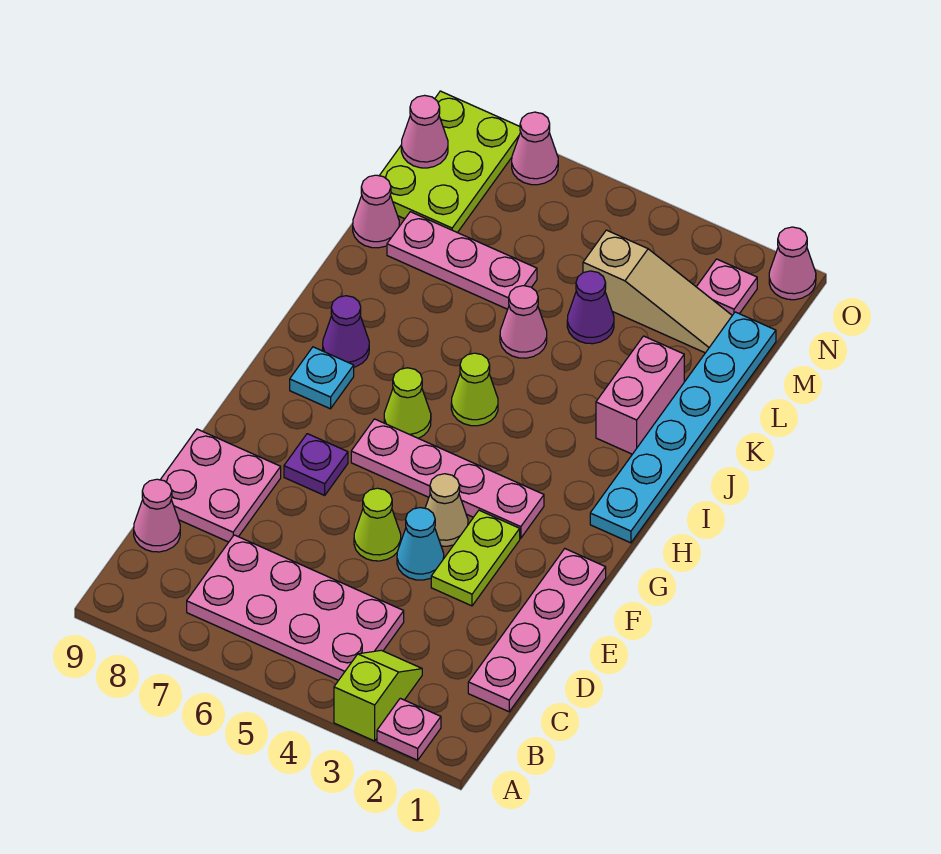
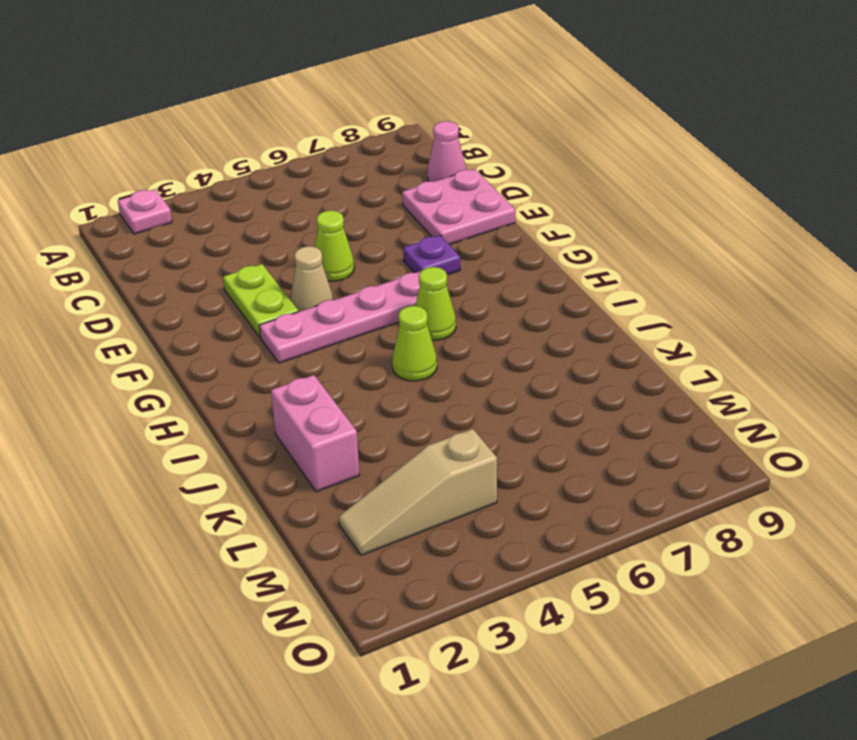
none -> lime 1x2 slope [334,650,422,741]
none -> pink 2x4 plate [187,535,404,680]
none -> pink 1x4 plate [468,549,606,712]

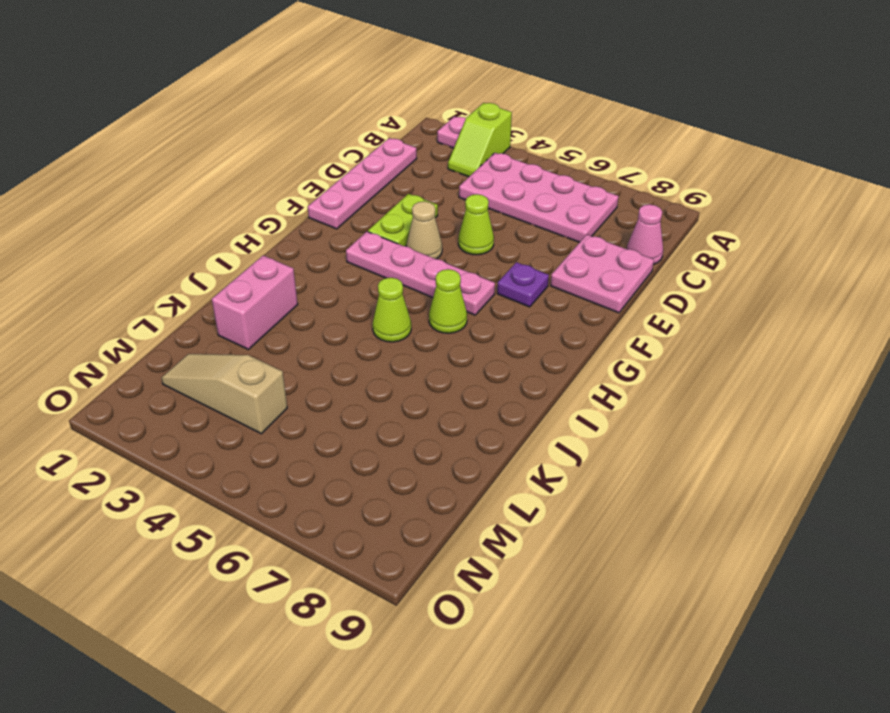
none -> cyan 1x1 cone [397,508,444,580]
none -> cyan 1x6 plate [590,312,776,543]
none -> cyan 1x1 plate [290,347,354,409]

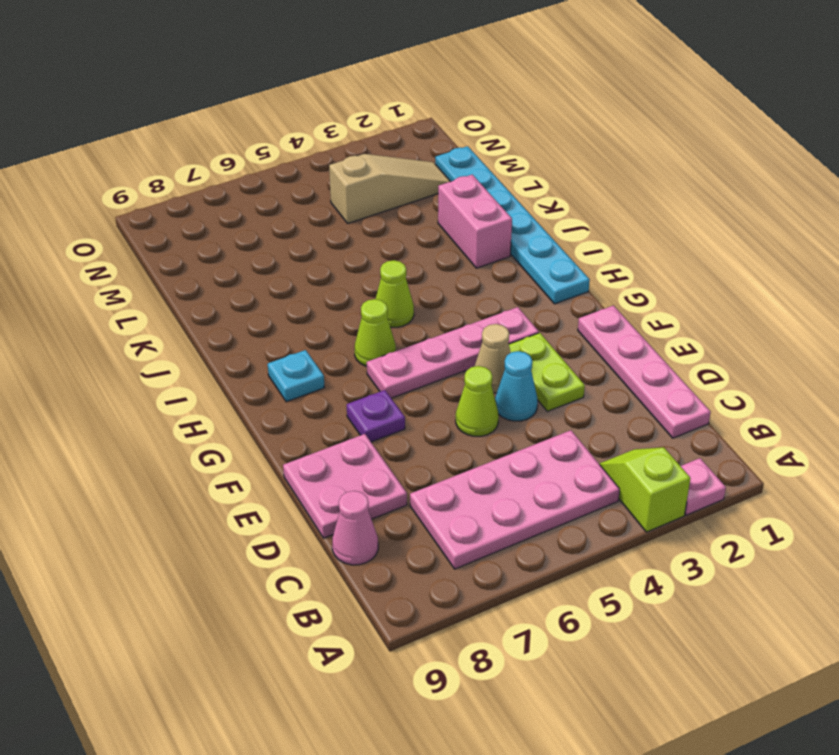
none -> purple 1x1 cone [323,296,369,367]
none -> pink 1x1 cone [500,286,547,358]
none -> purple 1x1 cone [567,271,614,344]

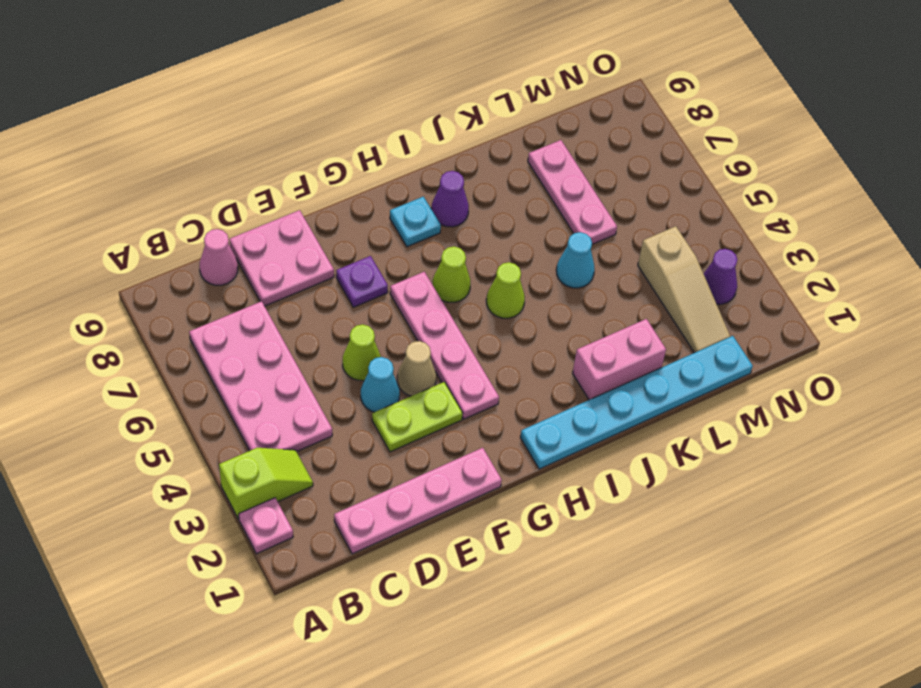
cyan 1x1 cone [556,232,595,288] -> pink 1x1 cone [500,286,547,358]
purple 1x1 cone [703,249,737,304] -> purple 1x1 cone moved to [567,271,614,344]
none -> pink 1x1 cone [353,175,399,248]
none -> lime 2x3 plate [379,91,520,233]
none -> pink 1x1 plate [697,259,757,315]

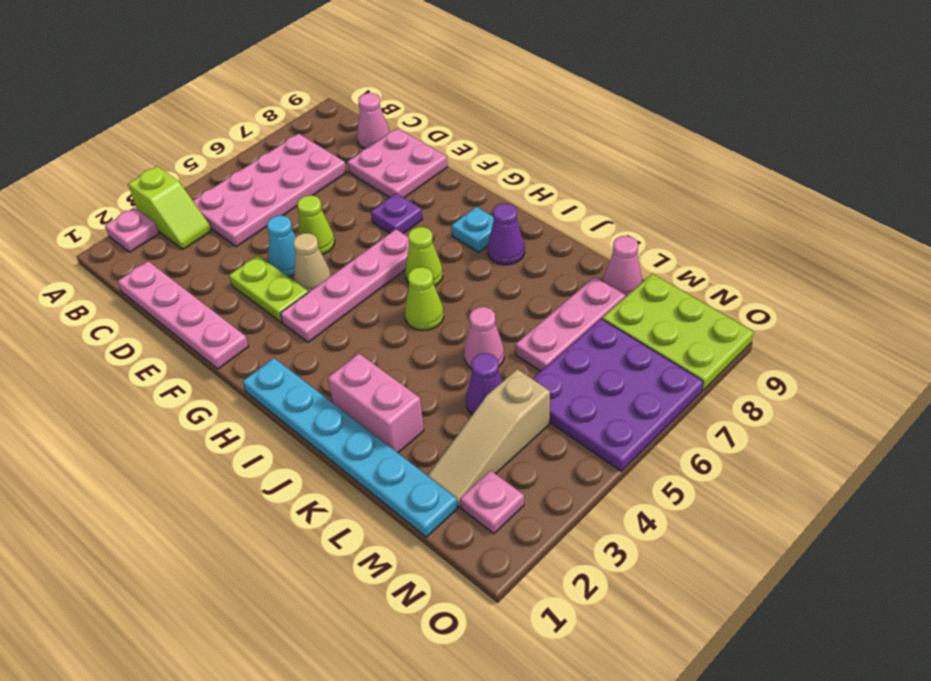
purple 3x3 plate [533,319,703,471] -> pink 1x1 cone [512,112,558,185]
none -> pink 1x1 cone [769,227,816,300]
none -> pink 1x1 cone [401,95,448,168]

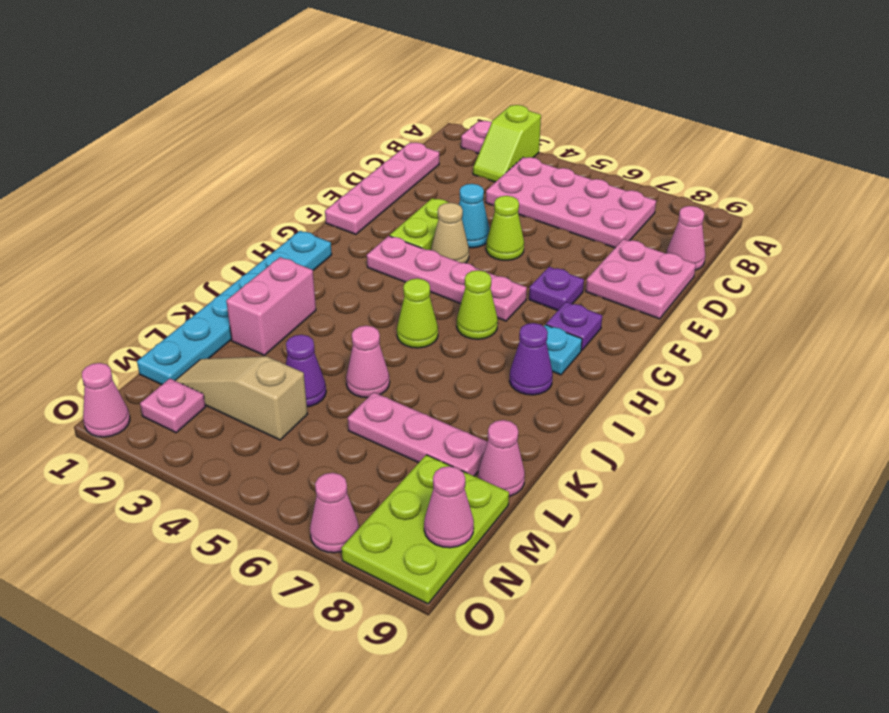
purple 1x1 plate [546,302,602,350] -> none

